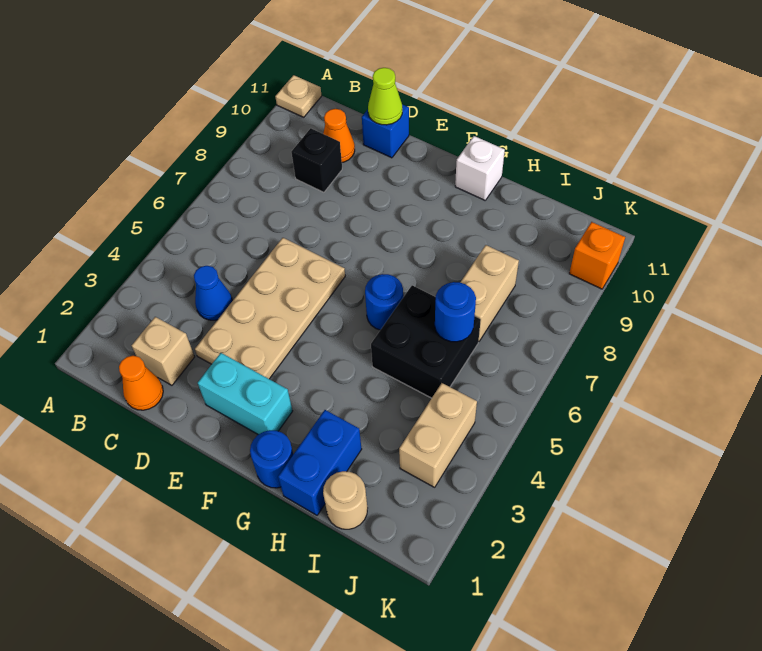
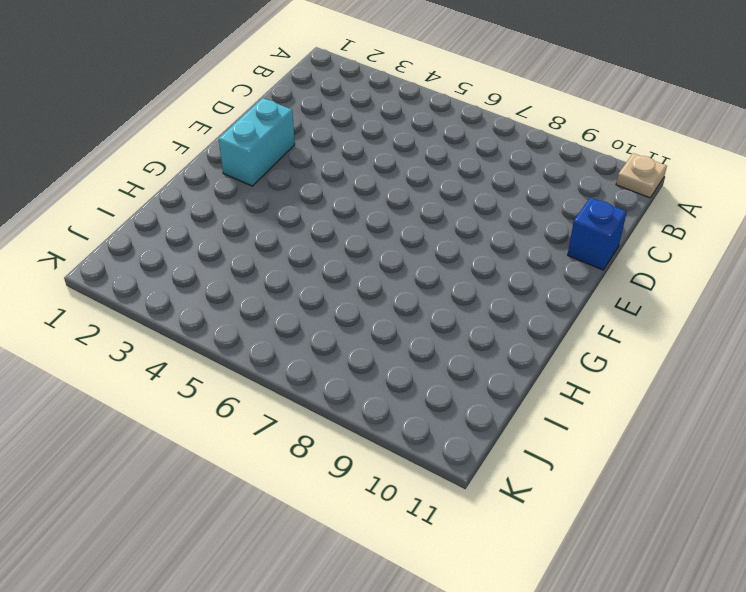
none -> orange 1x1 cone [119,356,163,410]
none -> tan 1x1 brick [131,317,195,385]
none -> blue 1x1 cone [194,266,232,320]

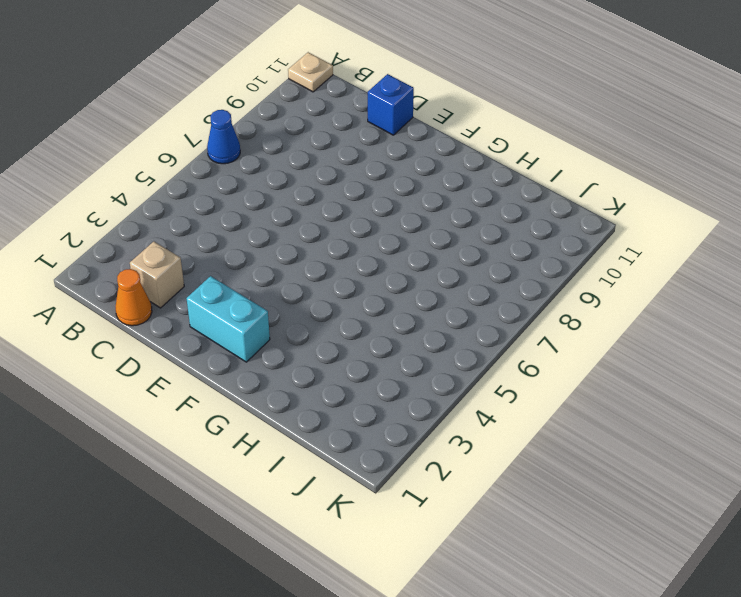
blue 1x1 cone [207,110,240,164] -> blue 1x1 cone moved to [194,266,232,320]
none -> black 1x1 brick [291,128,342,192]
none -> orange 1x1 cone [323,109,355,162]
none -> tan 2x4 plate [195,238,345,379]

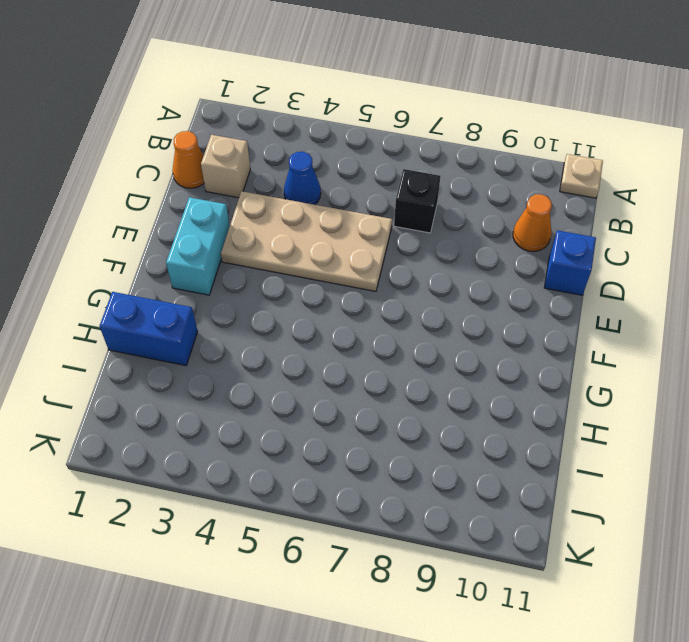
black 1x1 brick [394,169,440,233] -> black 1x1 brick moved to [291,128,342,192]
none -> blue 1x1 round brick [250,430,293,488]
none -> blue 1x1 round brick [365,274,403,330]
none -> white 1x1 brick [455,136,505,200]

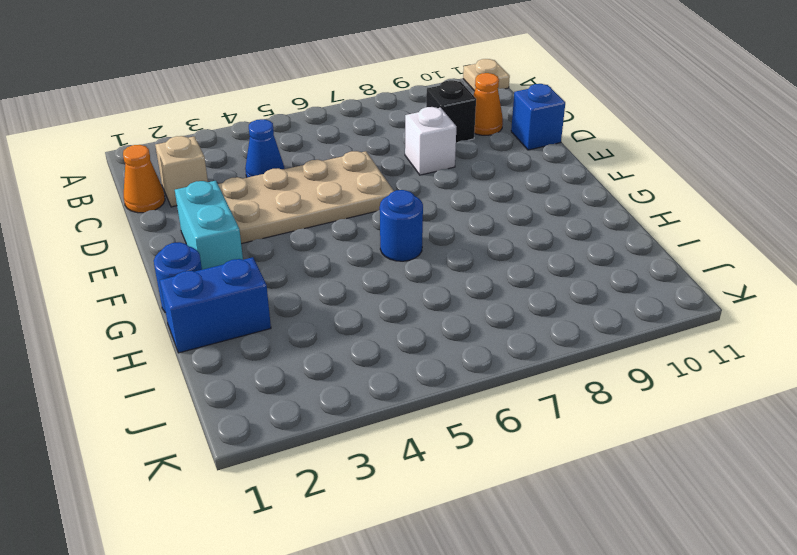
white 1x1 brick [405,107,456,175] -> white 1x1 brick moved to [455,136,505,200]
none -> black 2x2 brick [371,285,481,398]
none -> tan 1x1 round brick [323,471,367,529]
none -> tan 1x2 brick [460,245,519,341]

